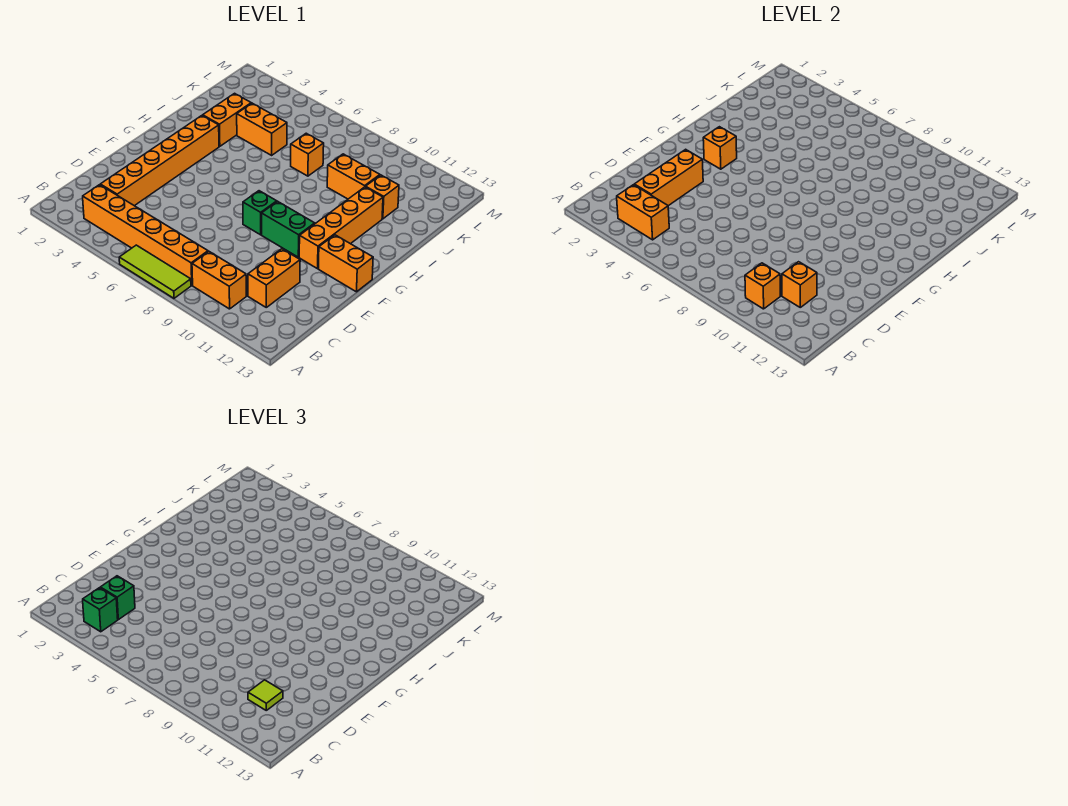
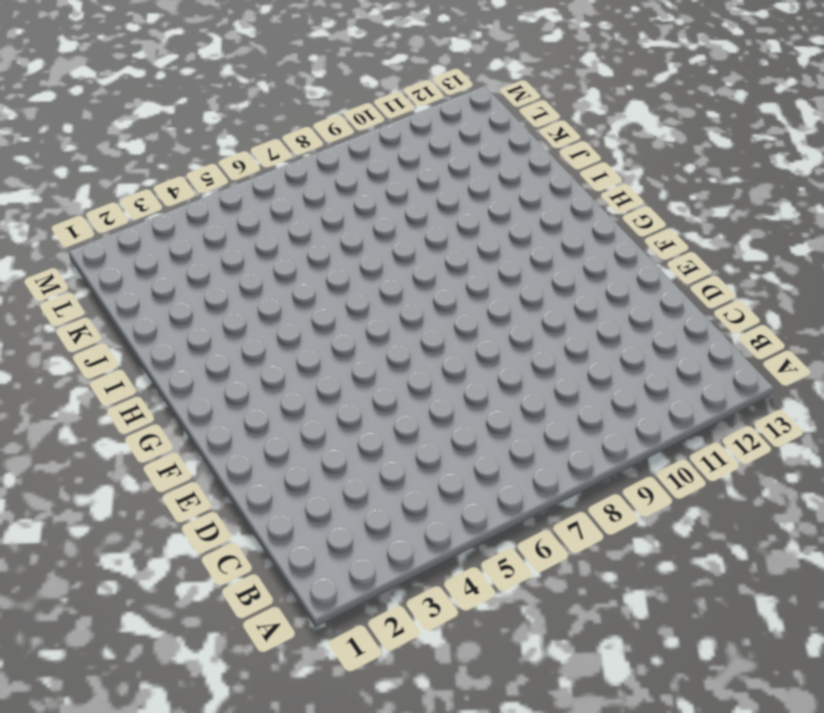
none -> lime 1x3 tile [119,245,191,298]
none -> orange 1x6 brick [83,185,208,285]
none -> orange 1x2 brick [192,252,246,309]

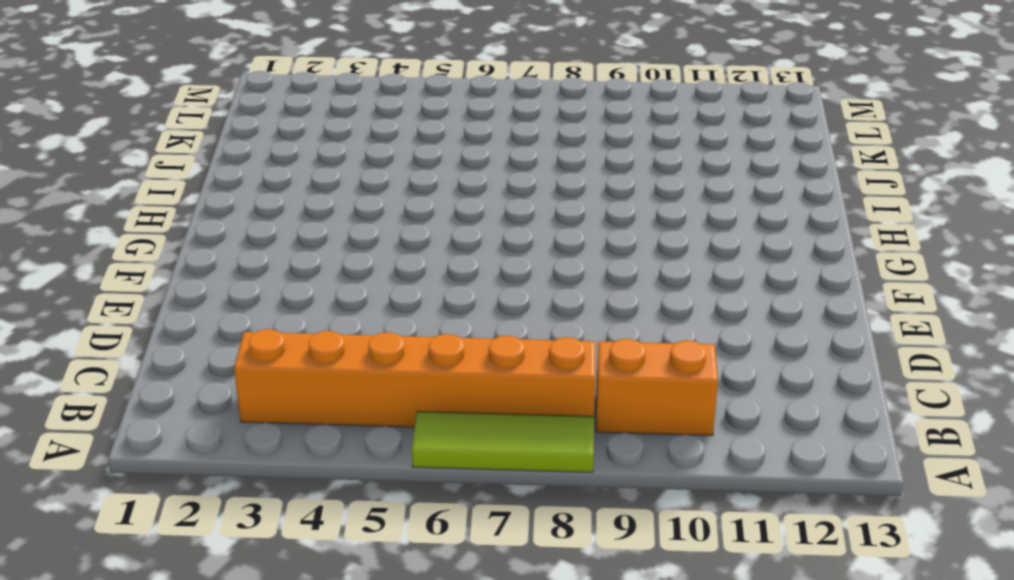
none -> orange 1x6 brick [100,116,219,206]
none -> orange 1x2 brick [248,249,300,307]
none -> green 1x1 brick [243,191,277,235]

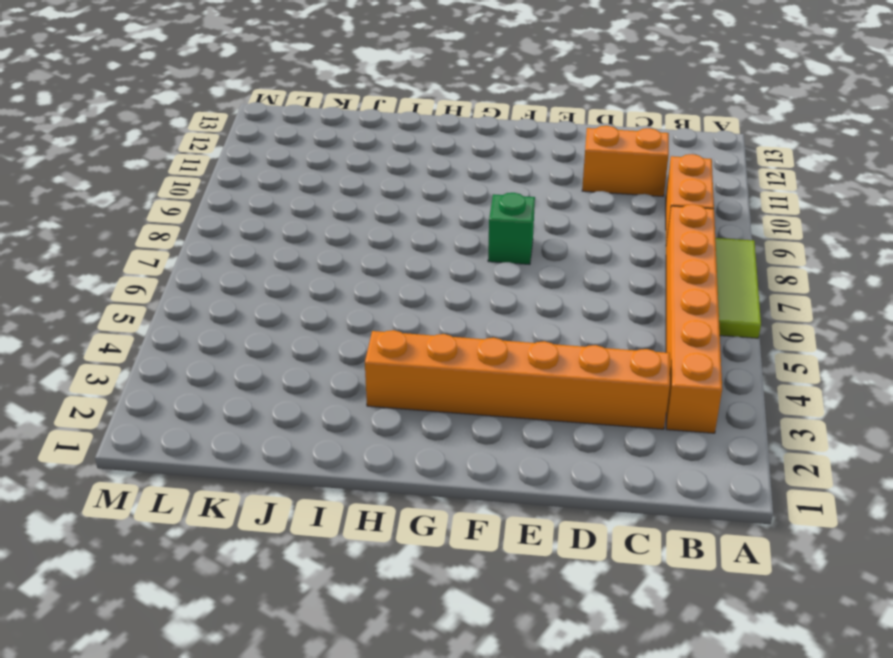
none -> green 1x2 brick [262,201,315,257]
none -> orange 1x4 brick [299,187,383,269]
none -> orange 1x2 brick [319,235,373,292]

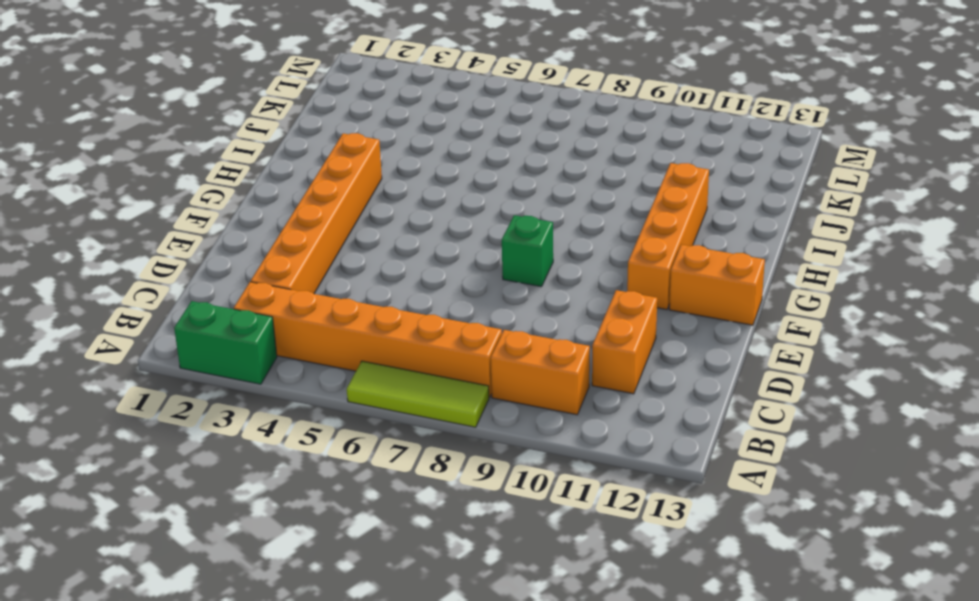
green 1x2 brick [174,301,277,384] -> green 1x2 brick moved to [262,201,315,257]
none -> orange 1x2 brick [203,93,251,146]
none -> orange 1x2 brick [237,103,287,155]
none -> orange 1x1 brick [291,133,324,176]

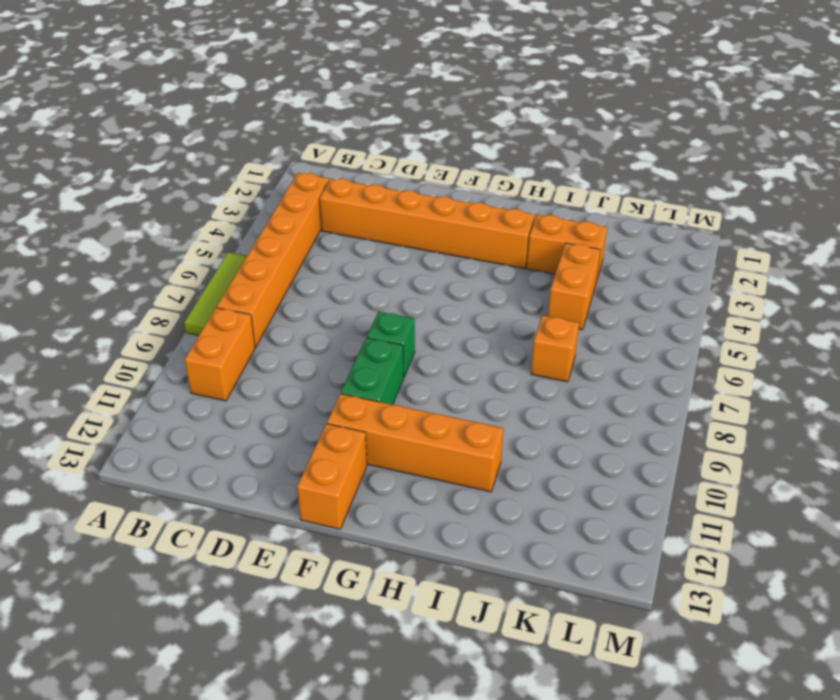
none -> orange 1x2 brick [248,249,300,307]
none -> orange 1x2 brick [327,154,380,199]
none -> orange 1x1 brick [366,175,399,219]

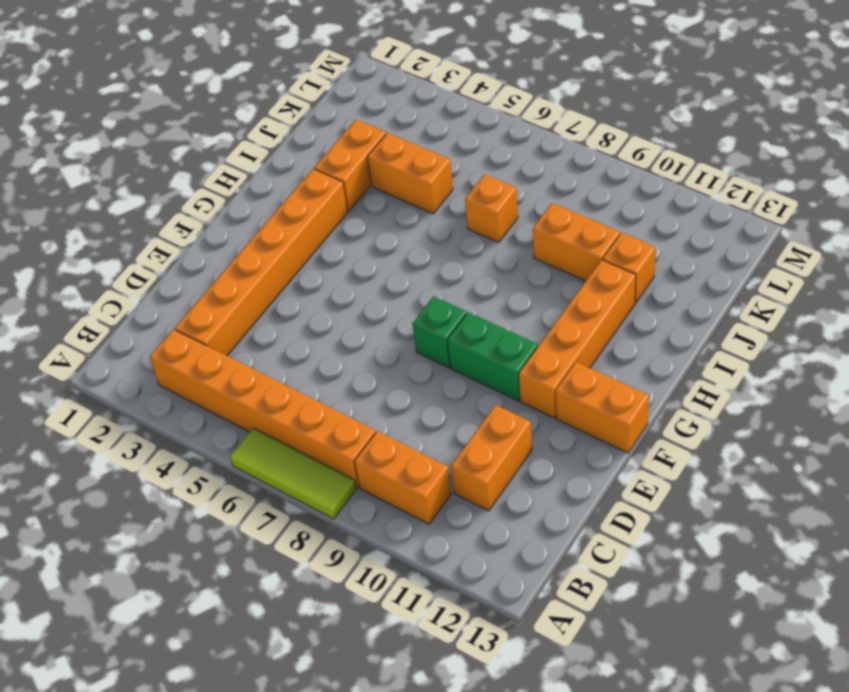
none -> orange 1x2 brick [617,185,669,240]
none -> orange 1x1 brick [745,263,780,309]
none -> orange 1x3 brick [634,149,703,206]

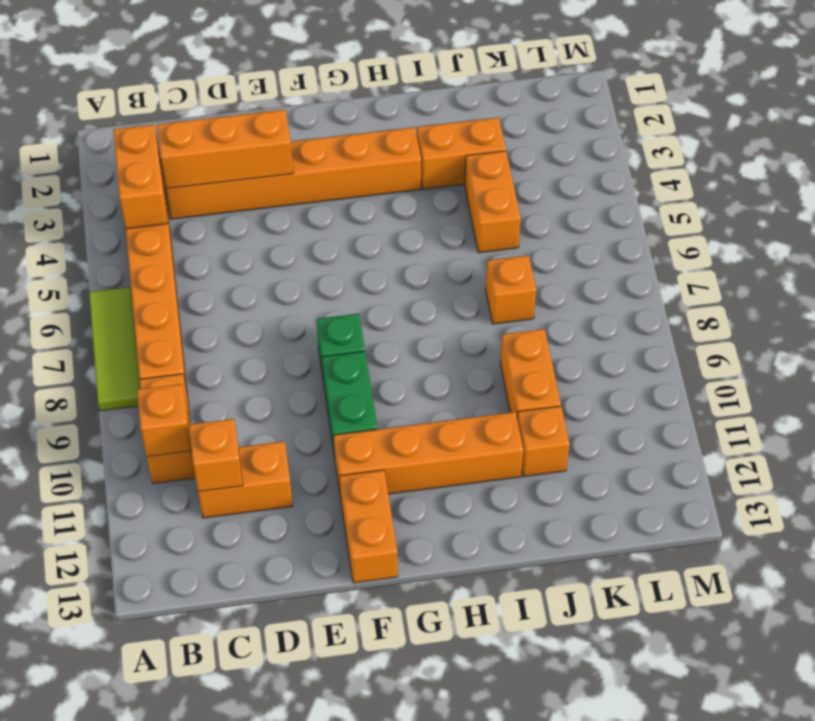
none -> orange 1x1 brick [703,127,737,169]
none -> green 1x1 brick [83,588,118,632]
none -> green 1x1 brick [100,576,135,620]

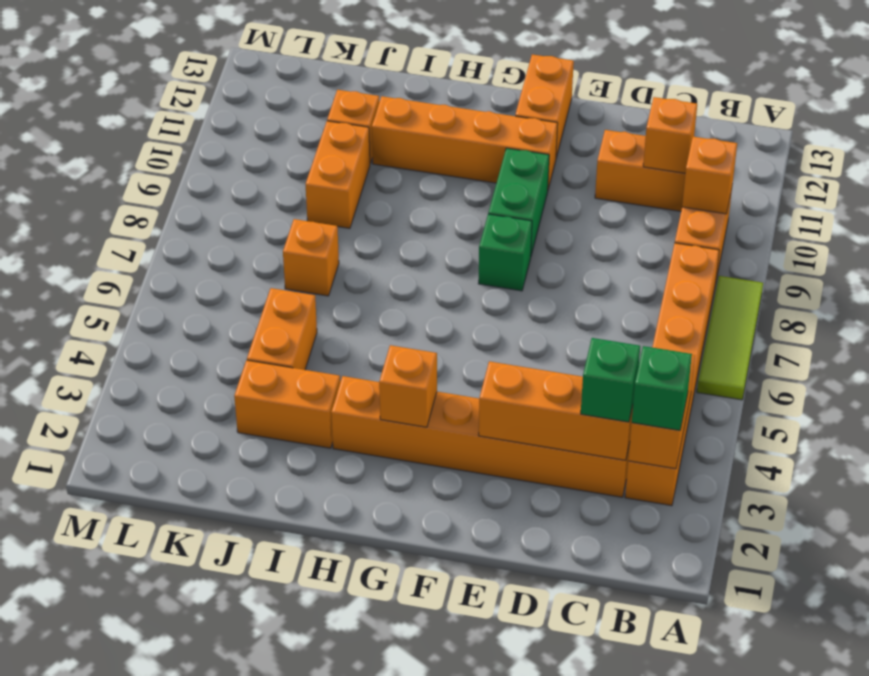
none -> lime 1x1 tile [248,680,283,710]

